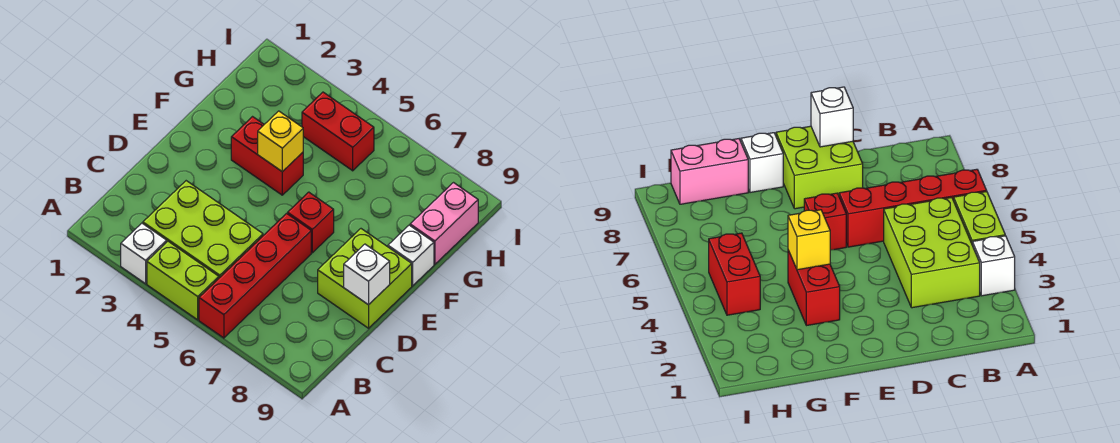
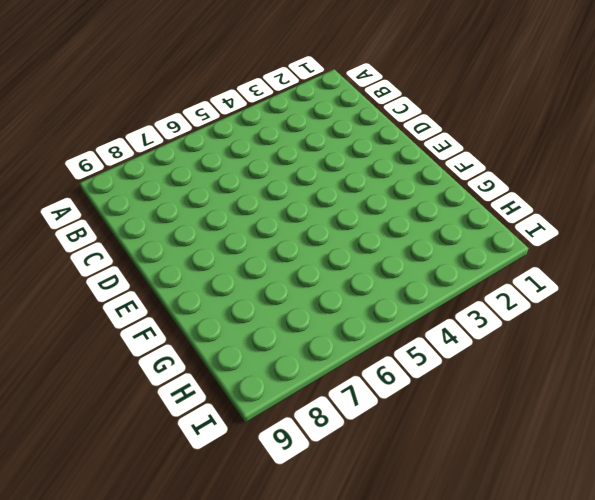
none -> white 1x1 brick [121,223,167,284]
none -> lime 1x2 brick [147,241,219,320]
none -> red 1x4 brick [199,214,311,338]

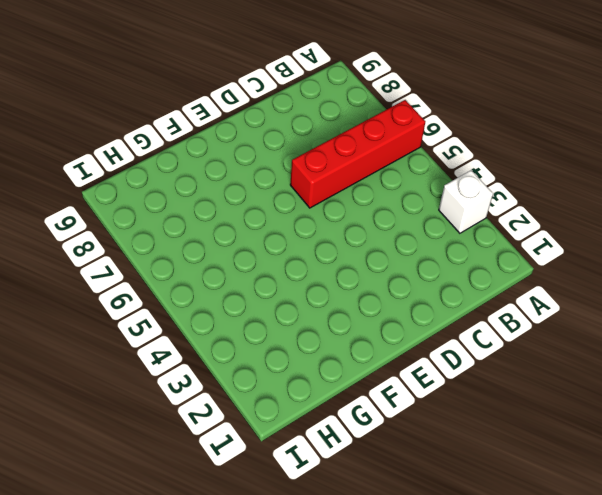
none -> lime 1x2 brick [147,241,219,320]
none -> lime 2x3 brick [143,181,263,278]
none -> lime 2x2 brick [318,229,412,328]

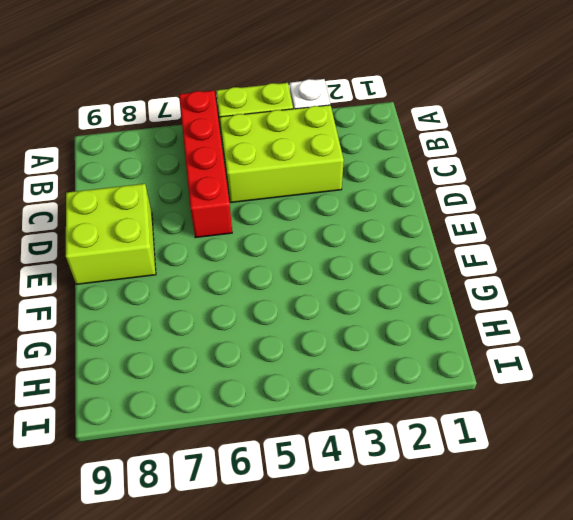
none -> red 1x1 brick [288,192,334,253]
none -> red 1x2 brick [231,117,303,195]
none -> white 1x1 brick [388,225,434,286]

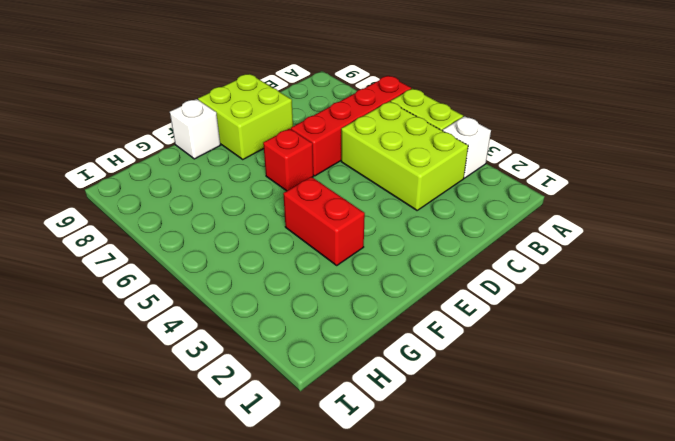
none -> pink 1x2 brick [410,183,478,264]
none -> red 1x2 brick [302,92,374,171]
none -> white 1x1 brick [344,244,390,305]

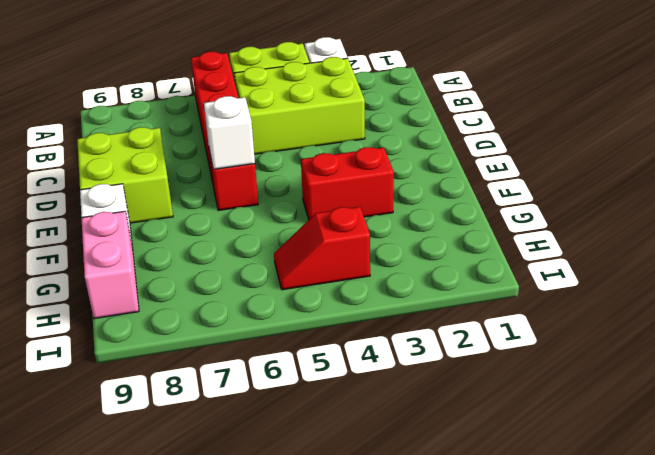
white 1x1 brick [204,96,255,169] -> white 1x1 brick moved to [344,244,390,305]
red 1x2 slope [274,207,370,290] -> red 1x2 brick [302,92,374,171]
none -> yellow 1x1 brick [258,111,303,172]

